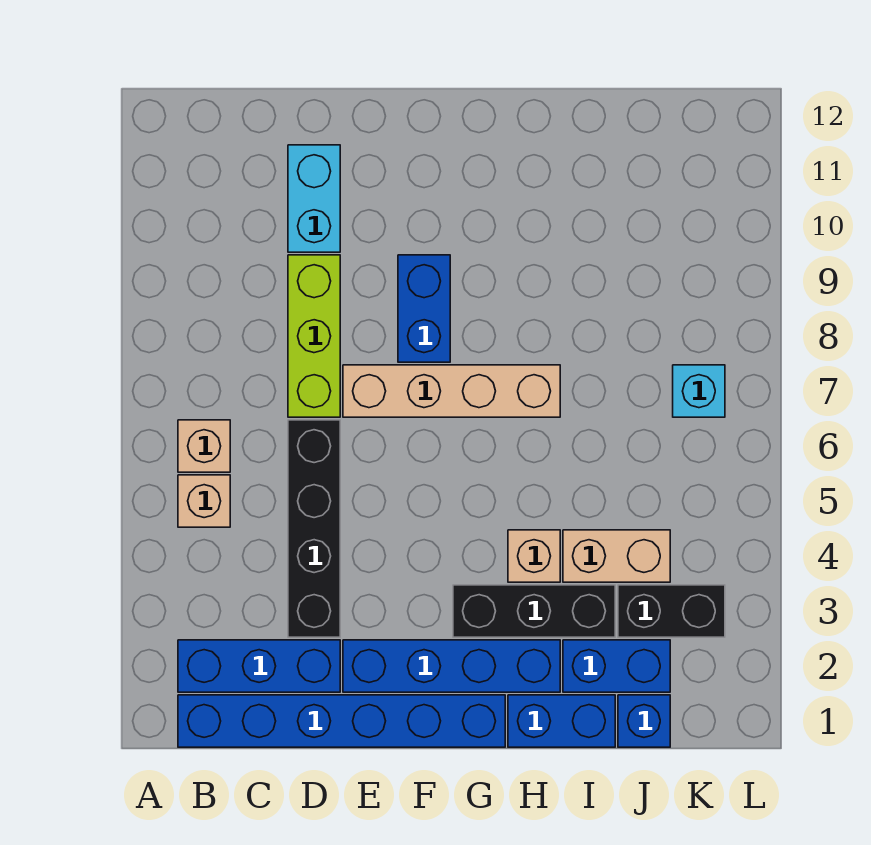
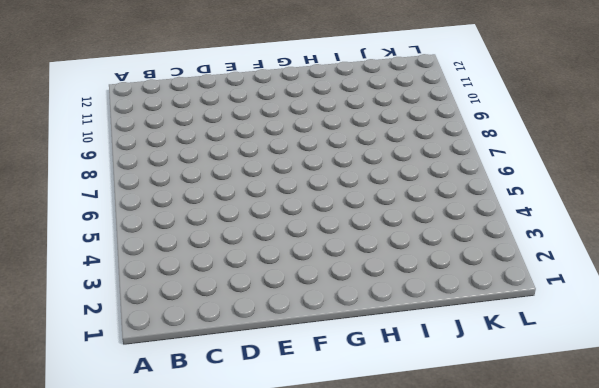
none -> blue 1x6 brick [178,695,505,747]
none -> blue 1x3 brick [178,640,340,692]
none -> tan 1x1 brick [178,475,230,527]

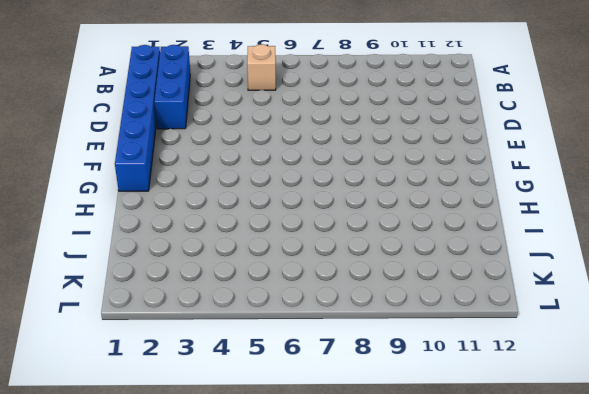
none -> tan 1x1 brick [178,420,230,472]
none -> black 1x4 brick [288,420,340,637]
none -> lime 1x3 brick [288,255,340,417]

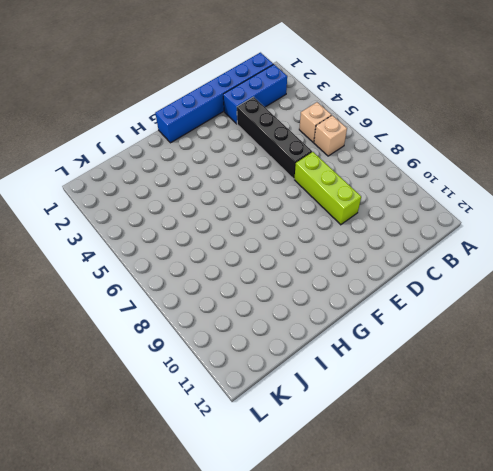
none -> cyan 1x2 brick [288,145,340,252]
none -> blue 1x4 brick [343,640,560,692]
none -> tan 1x4 brick [343,365,560,417]

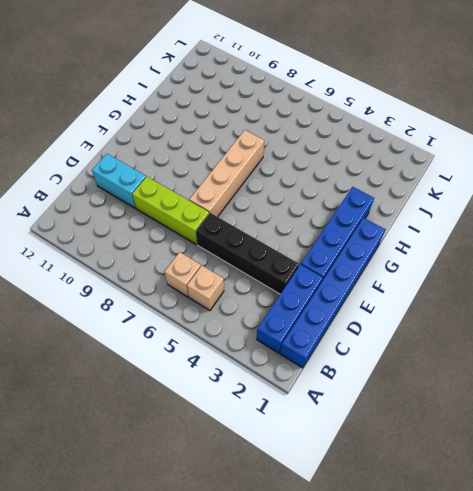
none -> blue 1x2 brick [398,255,450,362]
none -> black 1x3 brick [453,585,615,637]
none -> blue 1x2 brick [508,695,615,747]

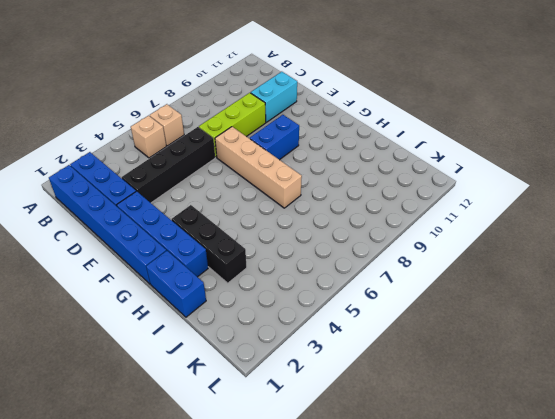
none -> tan 1x1 brick [508,530,560,582]
none -> blue 1x2 brick [563,640,670,692]
none -> tan 1x2 brick [563,530,670,582]

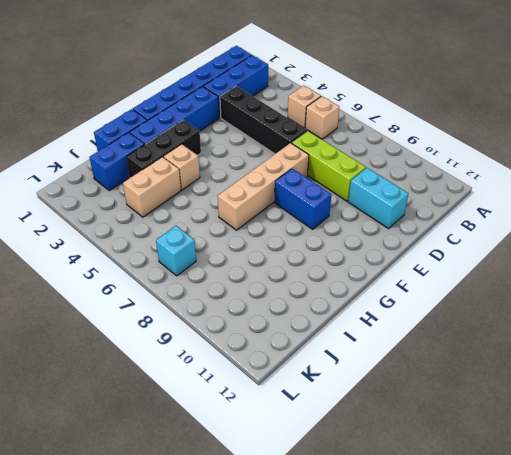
none -> blue 1x1 brick [618,695,670,747]
none -> black 1x2 brick [618,585,725,637]

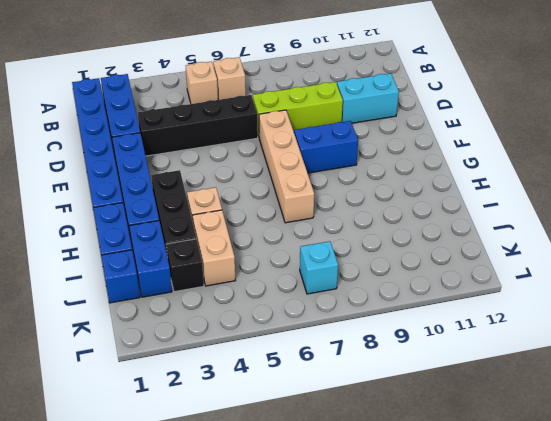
black 1x1 brick [166,239,204,292] -> black 1x2 brick [618,585,725,637]

